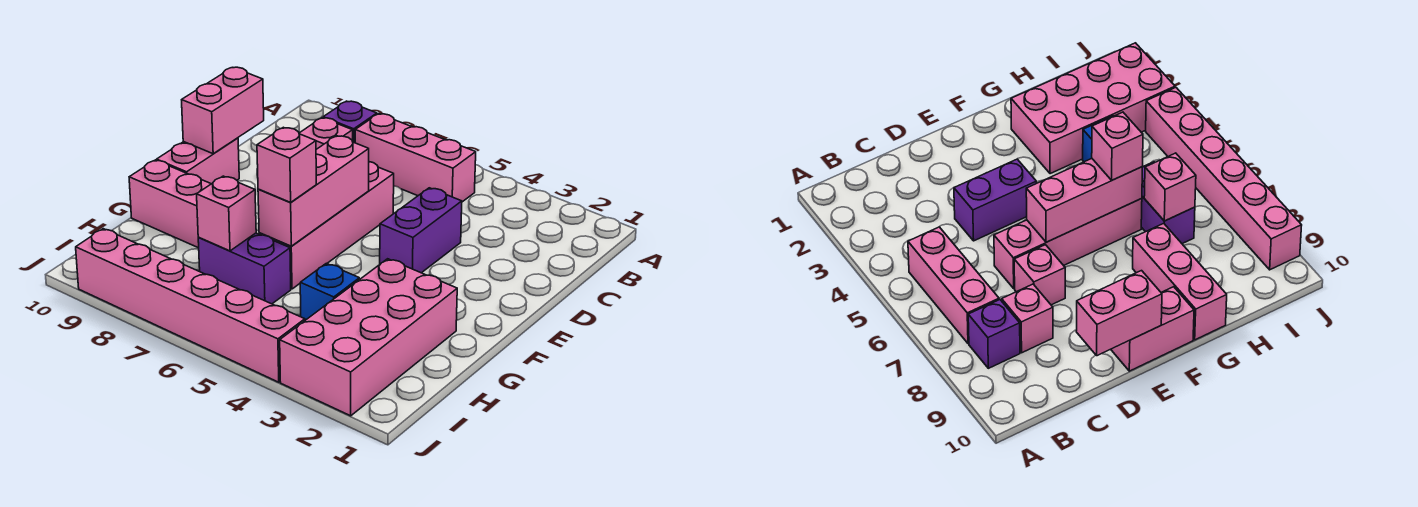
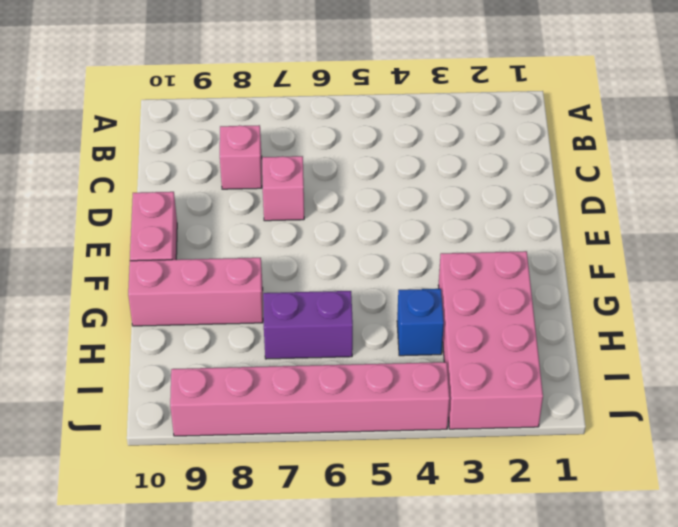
none -> pink 1x3 brick [355,114,476,202]
none -> purple 1x1 brick [323,101,377,143]
none -> purple 1x2 brick [380,188,462,273]

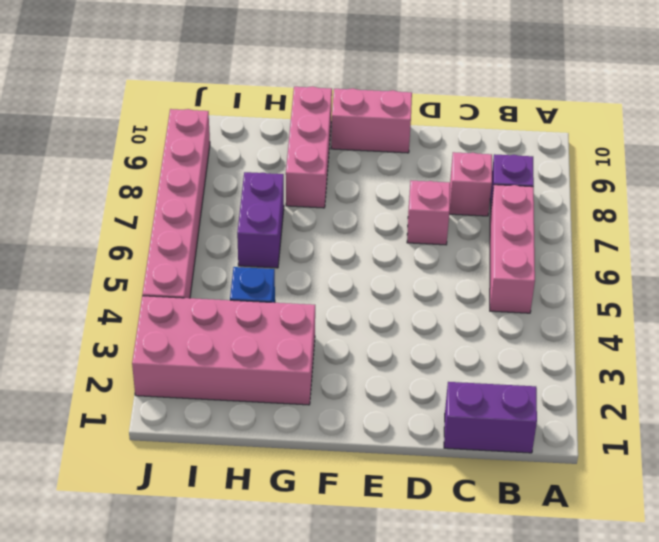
purple 1x2 brick [444,382,537,453] -> purple 1x2 brick moved to [380,188,462,273]
none -> pink 1x4 brick [259,162,394,289]
none -> pink 1x2 brick [182,67,264,154]
none -> pink 1x3 brick [258,136,369,246]

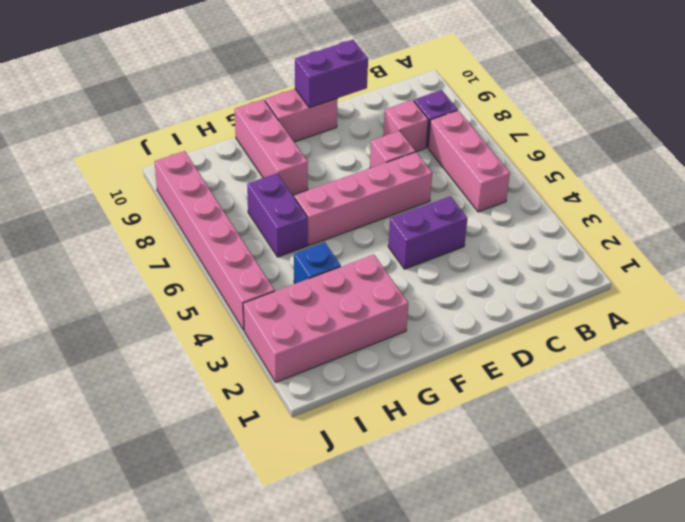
purple 1x2 brick [295,40,368,108] -> pink 1x2 brick [182,67,264,154]
none -> pink 1x3 brick [258,136,369,246]
none -> pink 1x1 brick [197,176,256,251]
none -> pink 1x1 brick [257,127,316,202]

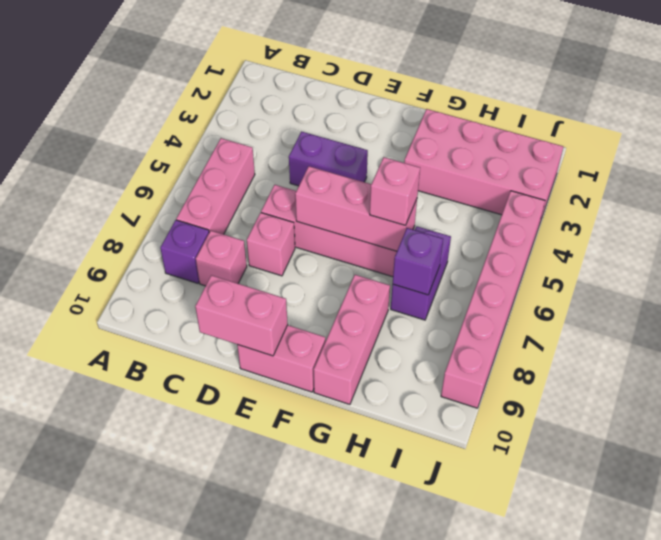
purple 1x1 brick [393,228,443,295] -> pink 1x1 brick [197,176,256,251]
none -> blue 1x1 brick [300,263,359,320]

